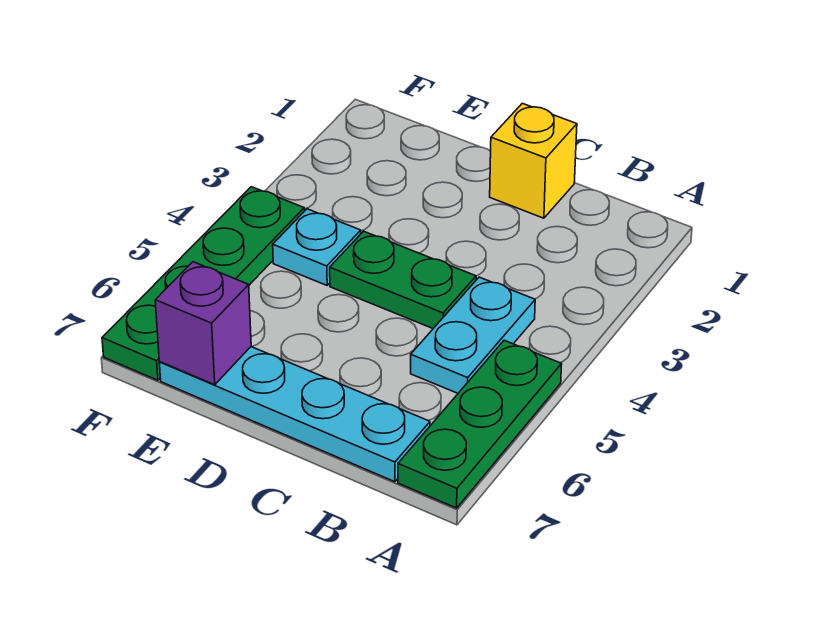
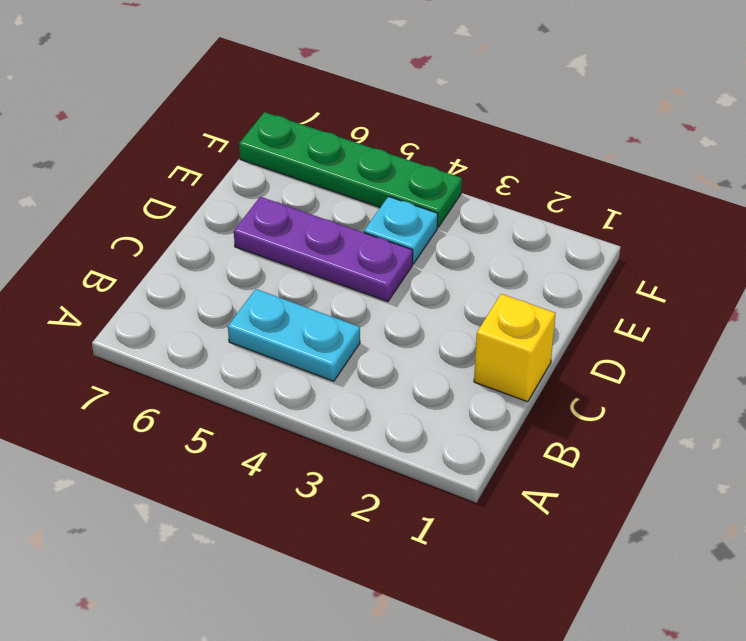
purple 1x3 plate [234,197,413,302] -> green 1x2 plate [330,231,476,328]
none -> green 1x3 plate [398,340,562,508]
none -> cyan 1x4 plate [159,347,430,482]

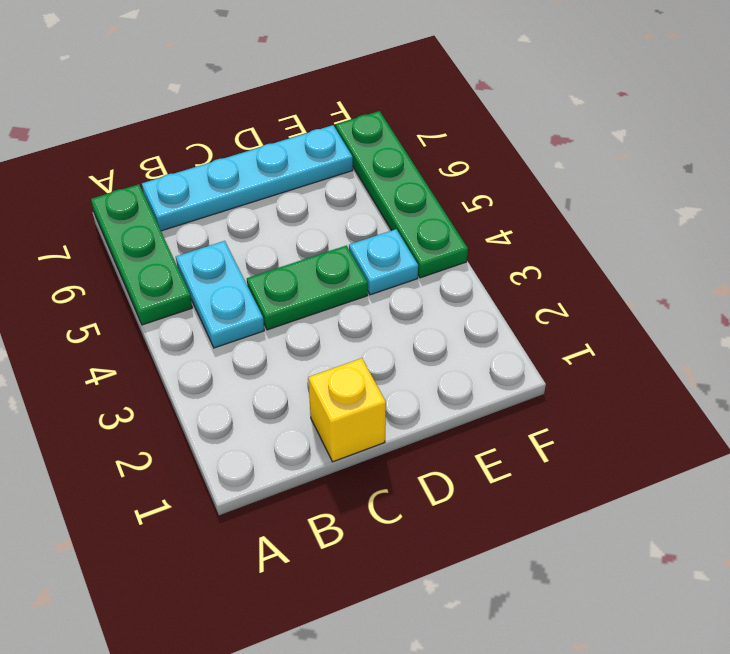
none -> purple 1x1 brick [155,262,251,385]

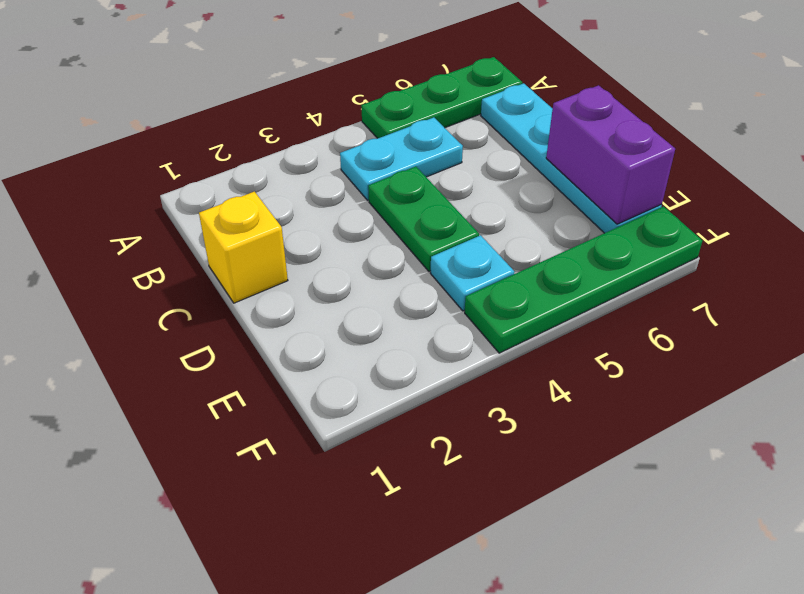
purple 1x2 brick [546,85,675,224] -> purple 1x1 brick [155,262,251,385]

